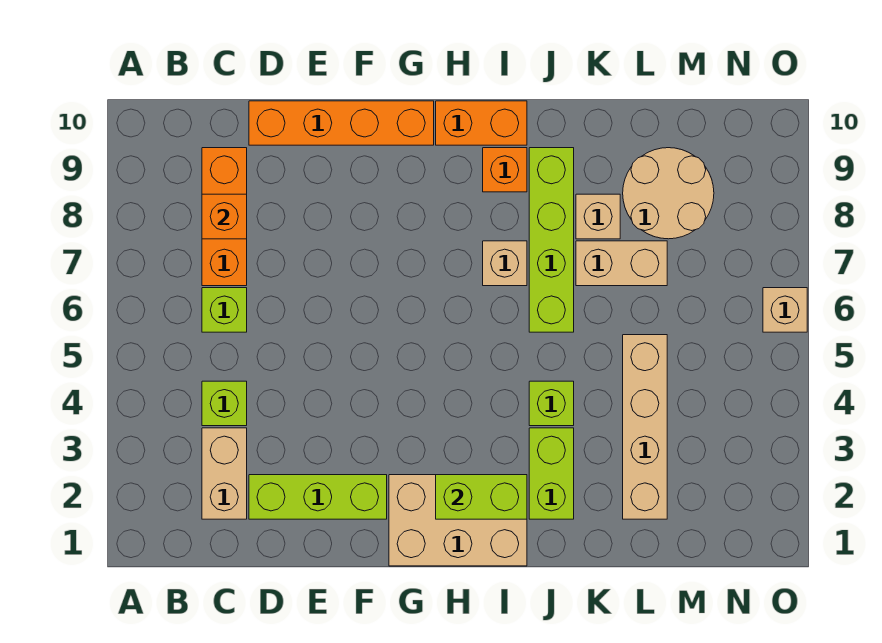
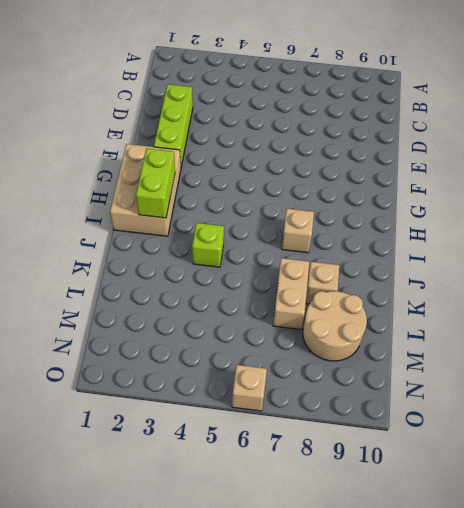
none -> tan 1x2 brick [202,428,247,519]
none -> lime 1x1 brick [202,381,247,426]
none -> lime 1x1 brick [202,288,247,332]

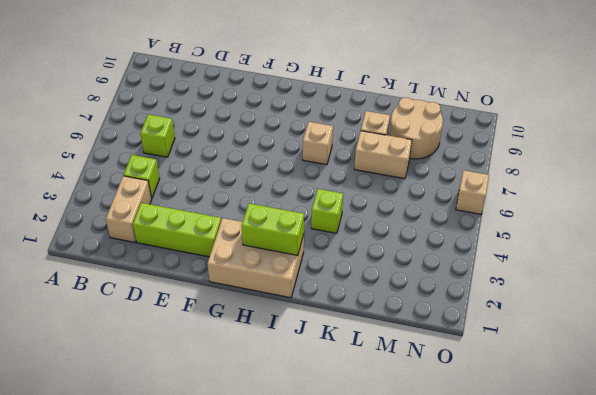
none -> orange 1x3 brick [202,148,247,286]
none -> orange 1x4 brick [249,101,434,145]
none -> orange 1x2 brick [436,101,527,145]

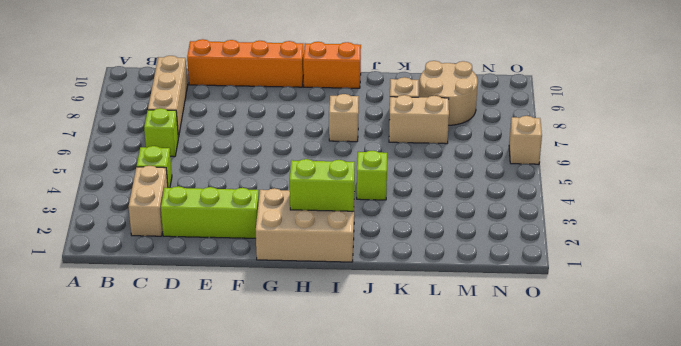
tan 1x3 brick [148,56,188,138] -> orange 1x3 brick [202,148,247,286]
none -> orange 1x1 brick [483,148,527,192]
none -> lime 1x2 brick [529,428,574,519]
none -> lime 1x4 brick [529,148,574,332]

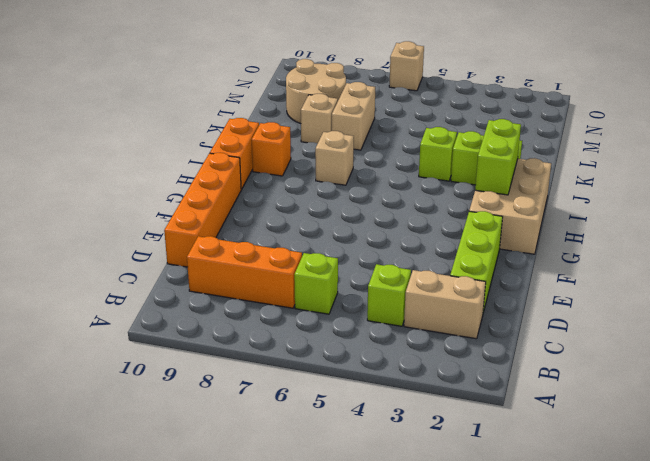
none -> lime 1x4 brick [529,148,574,332]
none -> tan 1x4 brick [623,335,667,519]
none -> orange 1x1 brick [202,194,247,239]

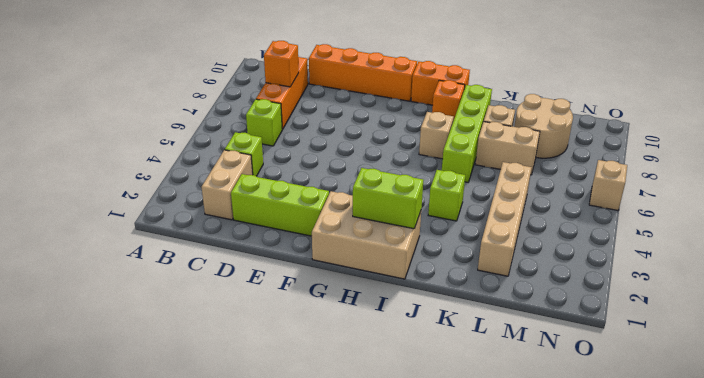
none -> lime 1x2 brick [529,428,574,519]

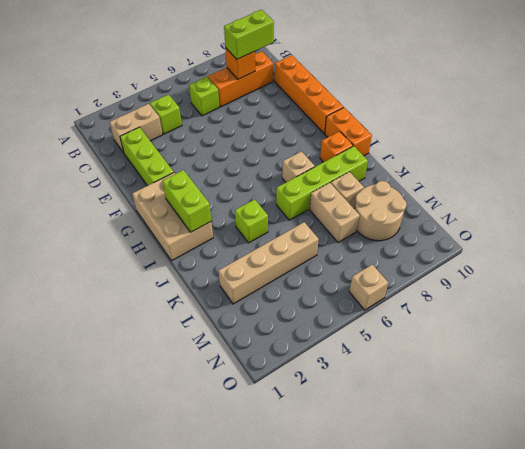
lime 1x2 brick [224,10,274,59] -> lime 1x2 brick moved to [529,428,574,519]

